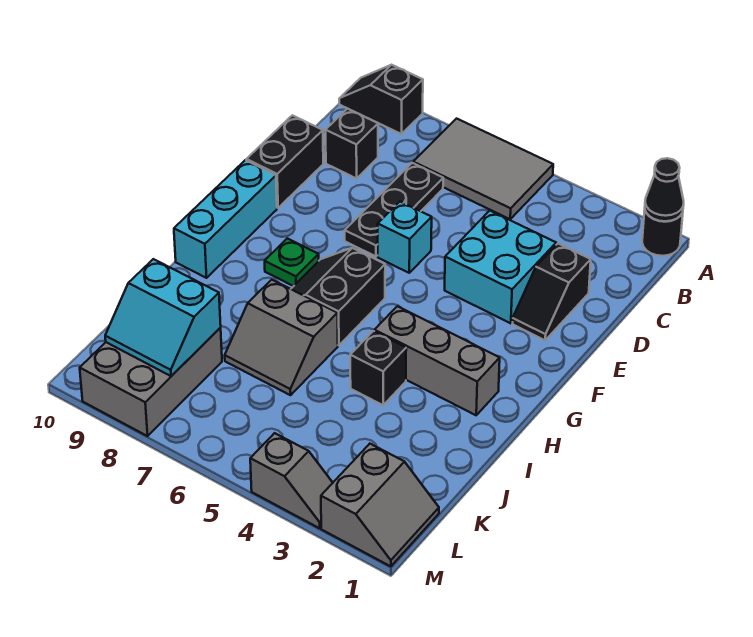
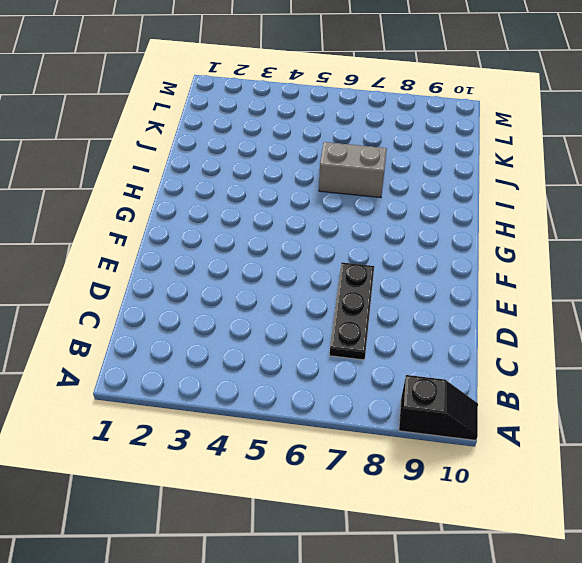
none -> black 1x1 round brick [642,211,683,256]
none -> grey 2x3 tile [413,119,553,219]
none -> black 1x1 brick [326,109,378,178]

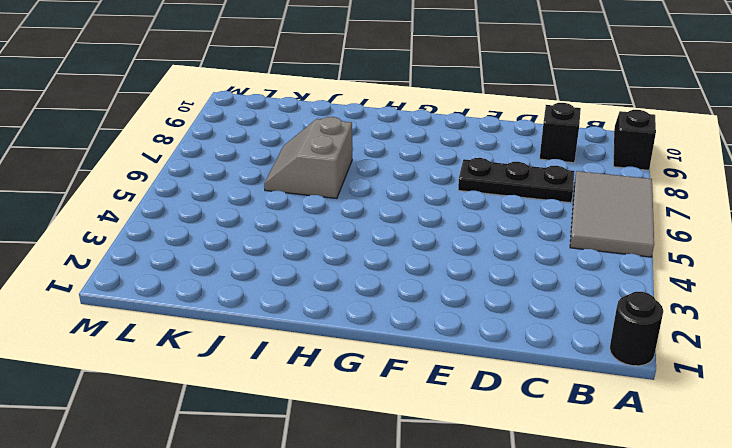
none -> black 1x2 slope [513,244,591,340]
none -> cyan 2x2 brick [445,211,556,323]
none -> black 1x2 brick [246,115,323,208]

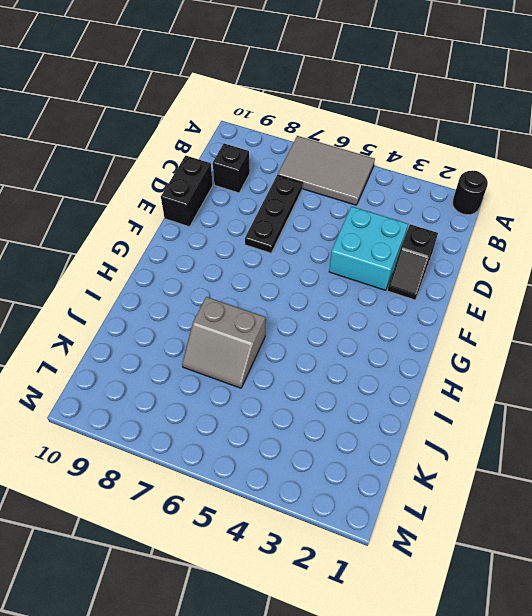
none -> black 1x2 slope [339,65,423,134]
none -> cyan 1x1 brick [378,202,432,273]
none -> cyan 1x3 brick [174,160,277,278]

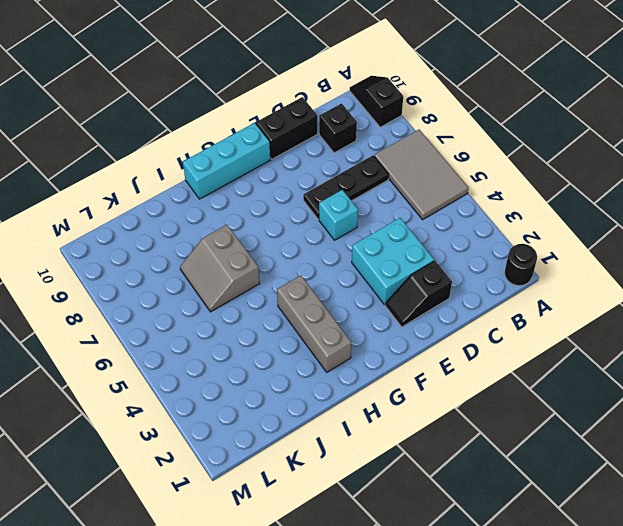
none -> black 2x2 slope [291,248,385,345]
none -> green 1x1 plate [265,238,319,286]
none -> black 1x1 brick [350,331,406,405]

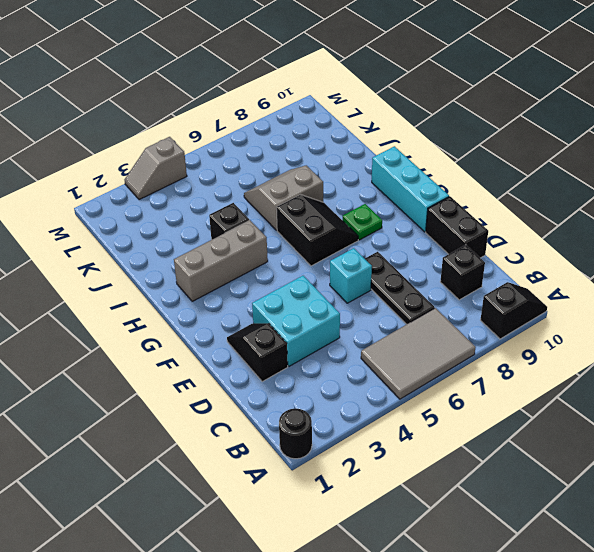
none -> grey 2x3 brick [80,328,222,436]
none -> grey 2x2 slope [321,444,439,566]
none -> black 1x1 cone [645,158,684,221]

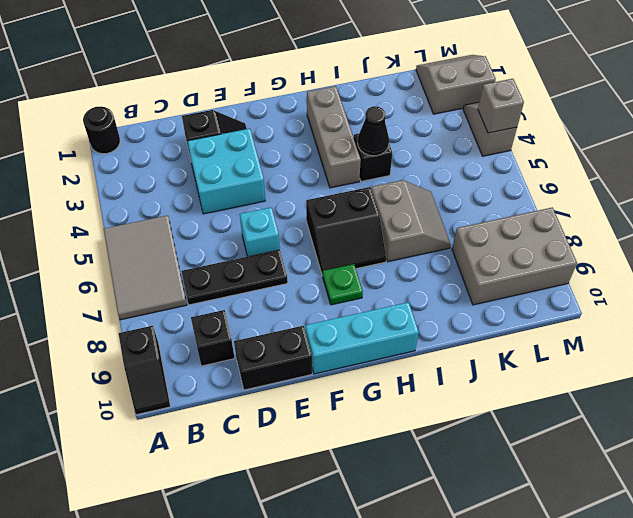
black 1x1 cone [358,106,389,156] -> black 1x1 cone moved to [645,158,684,221]
grey 1x1 brick [478,79,524,133] -> none
none -> cyan 2x2 slope [105,259,221,376]

